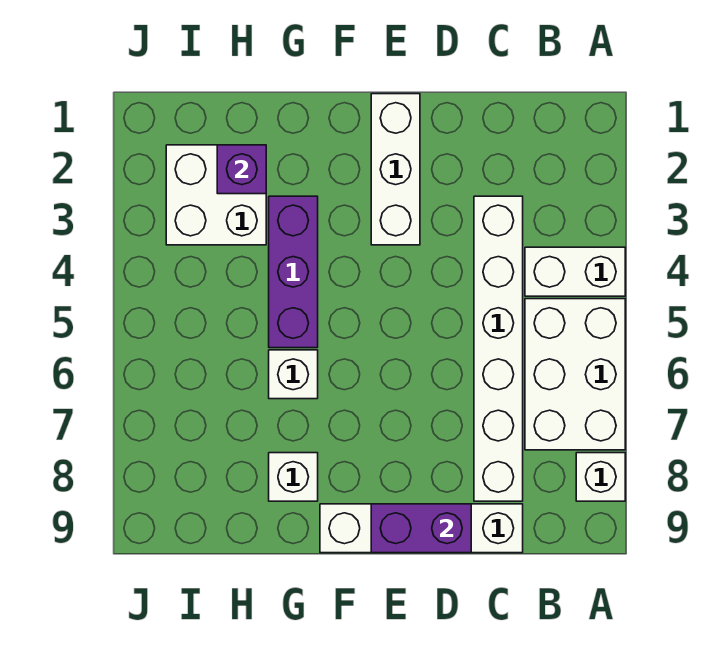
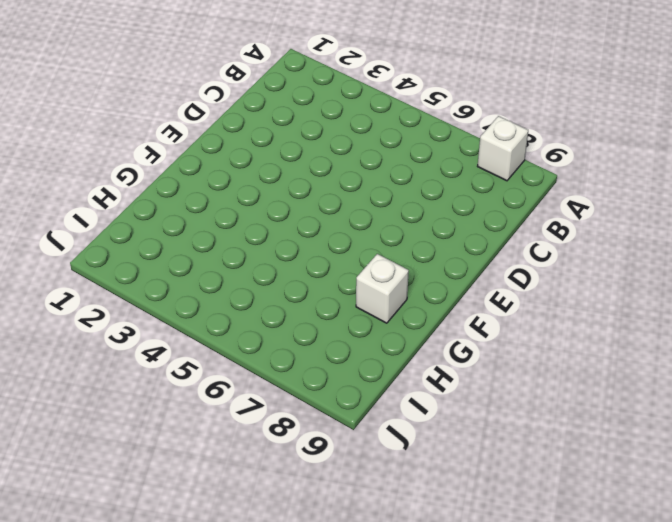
none -> white 1x2 brick [525,247,625,296]
none -> white 2x3 brick [525,299,625,450]
none -> white 1x6 brick [474,196,523,501]

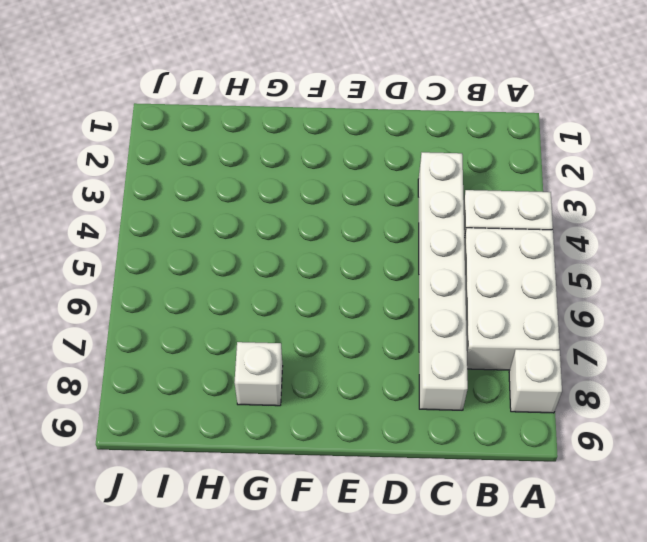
none -> white 1x4 brick [320,504,523,553]
none -> white 1x3 brick [371,94,420,245]
none -> purple 1x3 brick [269,196,318,348]

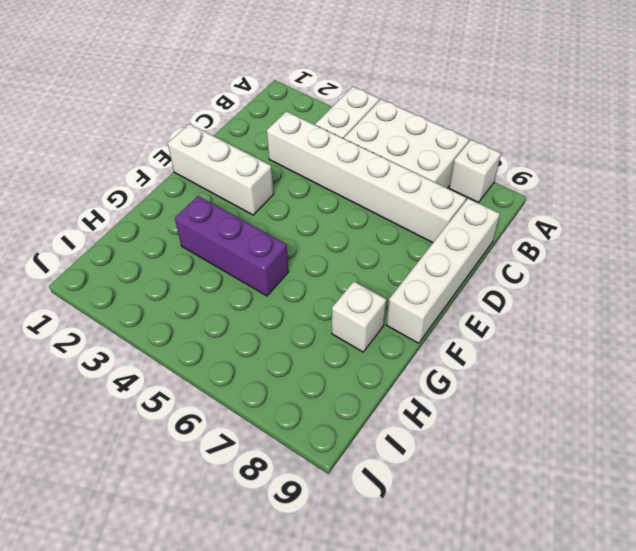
none -> white 1x1 brick [269,350,318,399]
none -> white 2x2 brick [166,145,266,245]
none -> purple 1x2 brick [371,504,471,553]

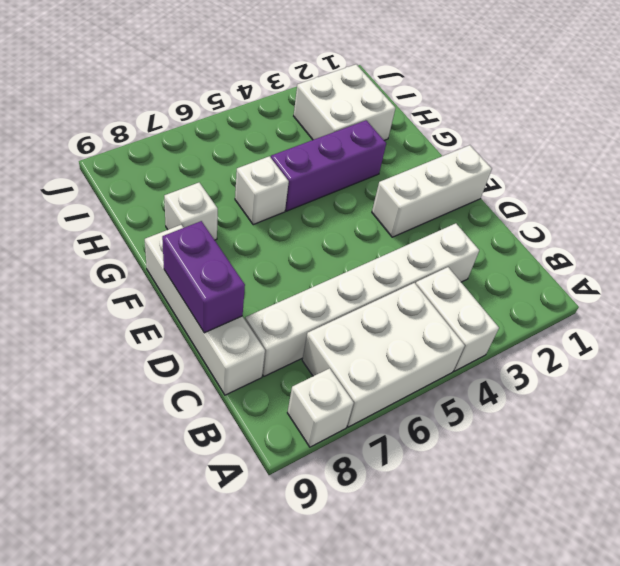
none -> purple 1x1 brick [217,145,266,194]

